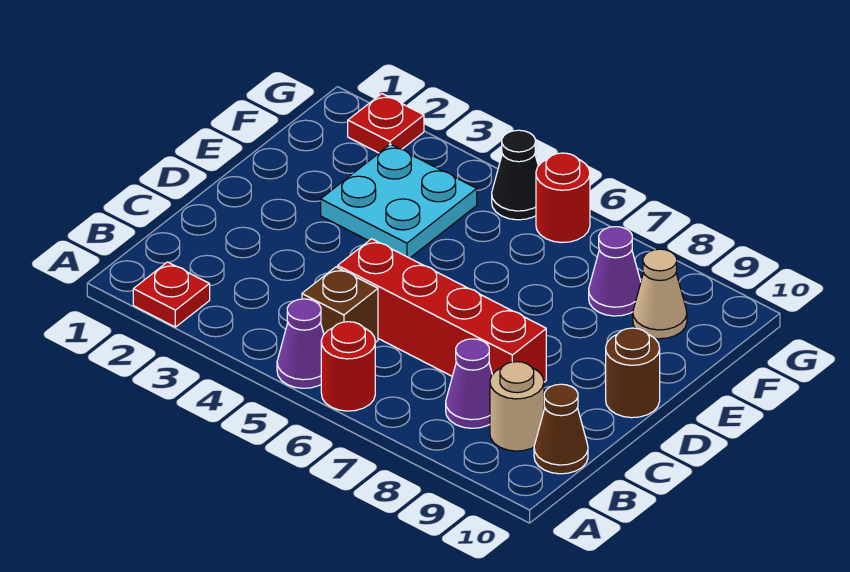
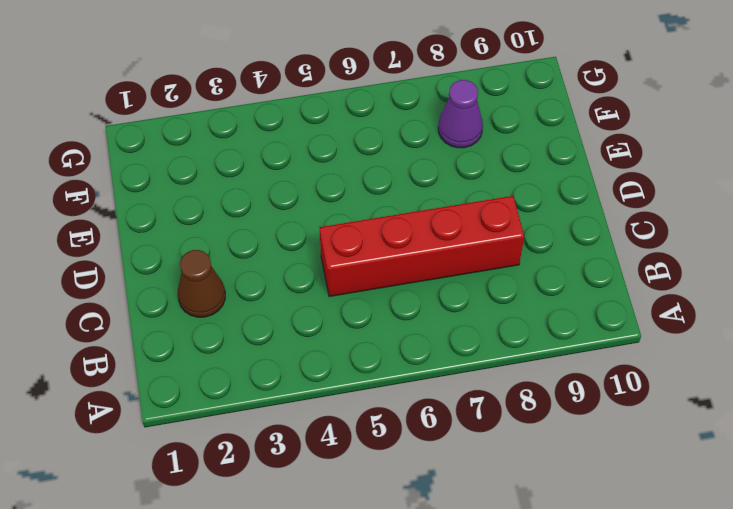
brown 1x1 cone [178,250,225,317] -> brown 1x1 cone moved to [534,384,588,474]
none -> red 1x1 plate [133,262,210,327]
none -> purple 1x1 cone [277,299,324,388]
none -> red 1x1 round brick [321,322,375,411]

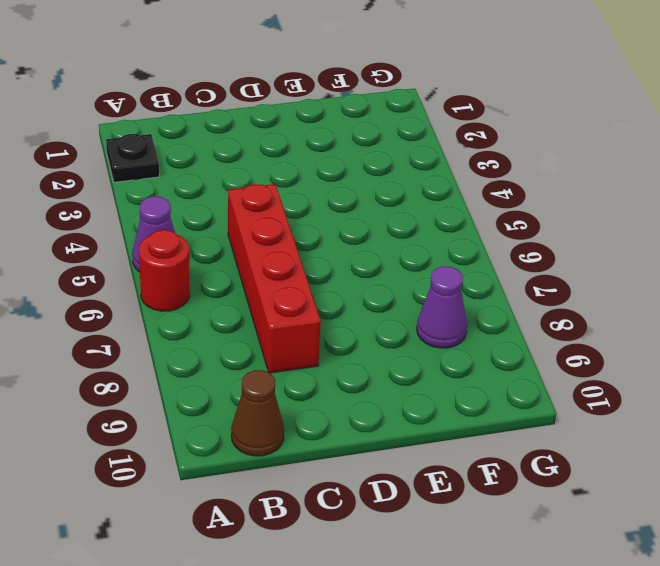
black 1x1 plate [106,134,159,182] -> red 1x1 plate [133,262,210,327]
none -> brown 1x1 brick [302,267,378,343]
none -> purple 1x1 cone [446,339,492,428]
none -> tan 1x1 round brick [490,362,544,451]

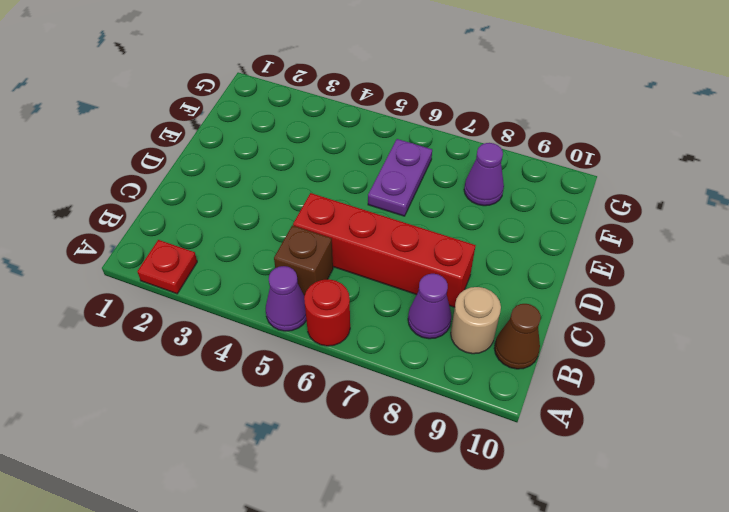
purple 1x2 plate [368,139,432,216] -> none
none -> brown 1x1 round brick [606,328,660,418]
none -> cyan 2x2 plate [321,144,477,258]
none -> tan 1x1 cone [633,249,687,339]

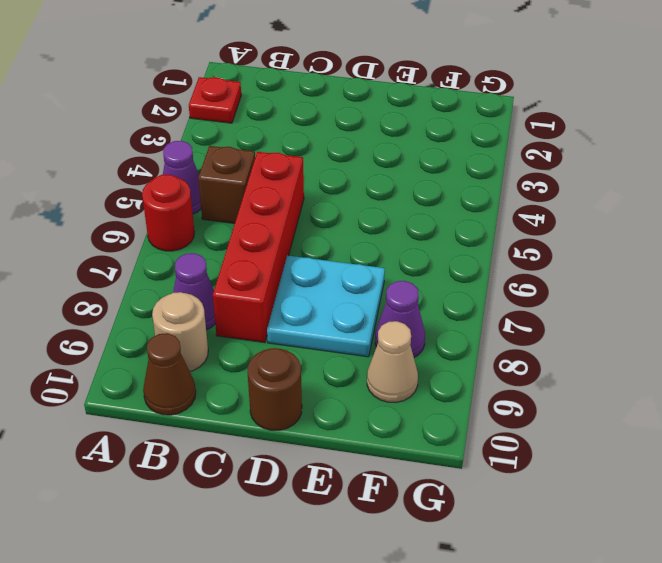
cyan 2x2 plate [267,255,385,357] -> cyan 2x2 plate moved to [321,144,477,258]
none -> red 1x1 plate [348,94,424,153]
none -> black 1x1 cone [492,130,538,220]
none -> red 1x1 round brick [536,153,590,243]

